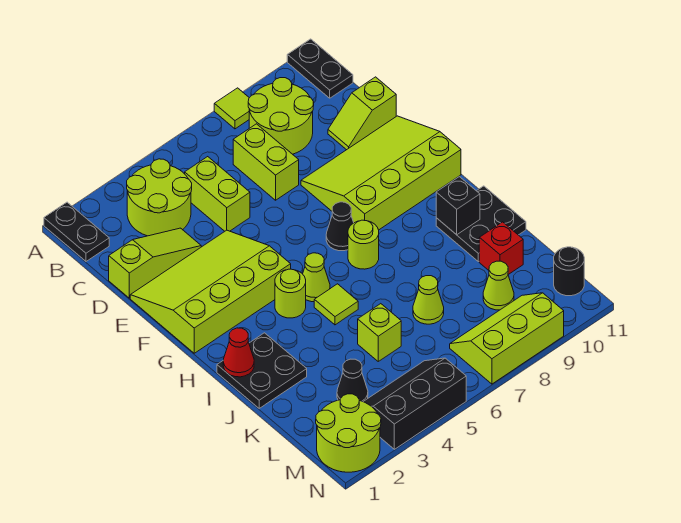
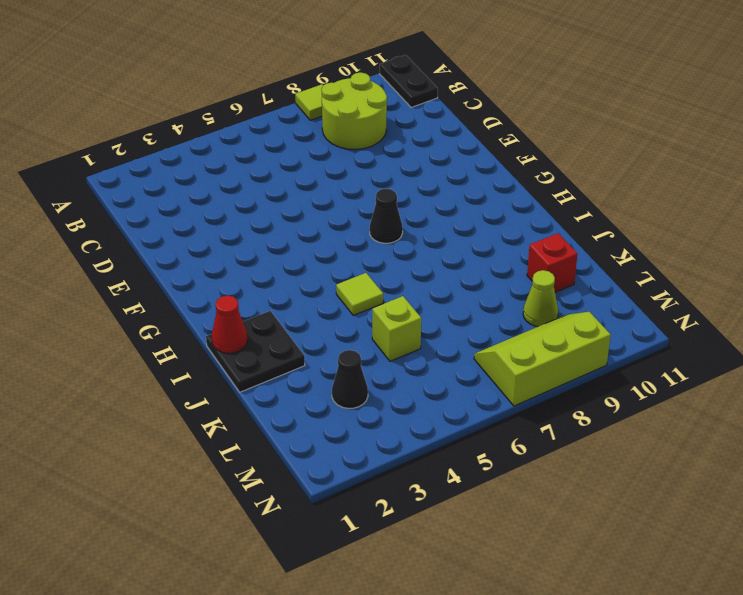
none -> black 1x2 plate [44,202,109,261]
none -> lime 2x2 round brick [127,159,192,236]
none -> lime 1x2 brick [185,157,250,231]

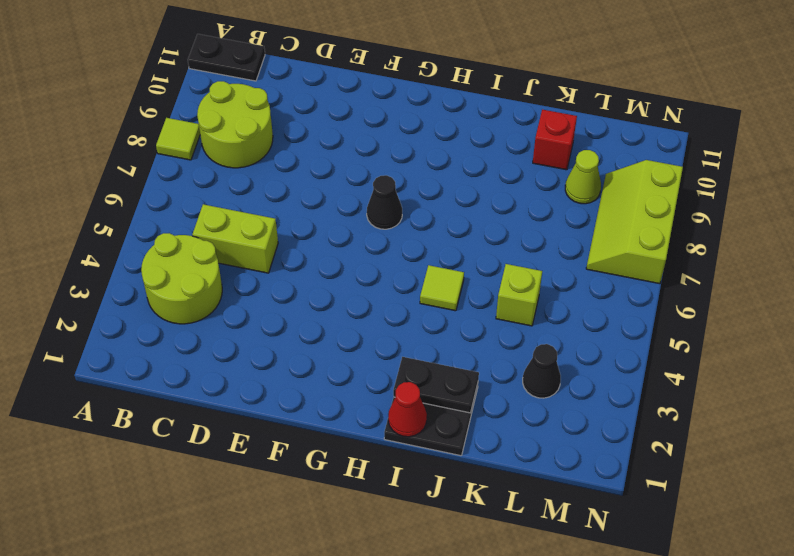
black 1x2 plate [393,357,479,413] -> black 1x2 plate moved to [44,202,109,261]
none -> lime 1x2 brick [233,124,299,200]
none -> lime 1x3 slope [109,228,201,298]
none -> lime 1x2 slope [328,77,396,150]

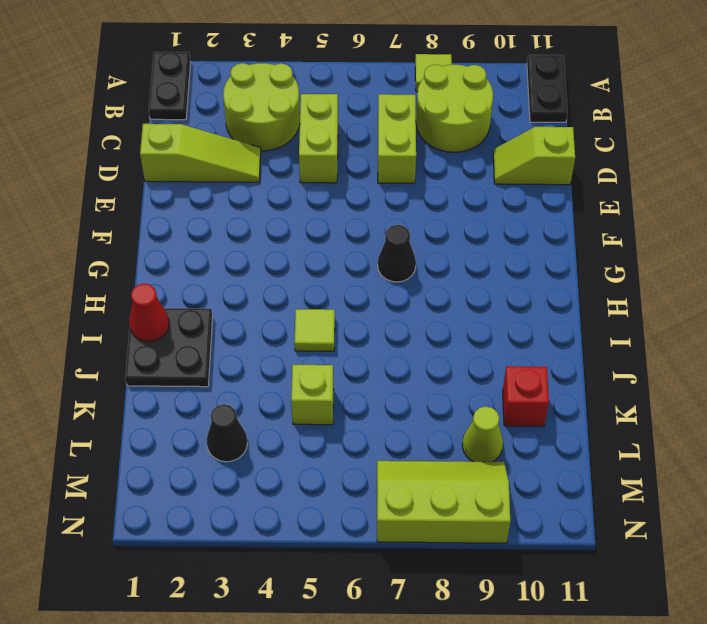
none -> lime 3x4 slope [130,230,291,353]
none -> lime 3x4 slope [301,116,461,230]
none -> lime 1x1 round brick [275,269,306,318]

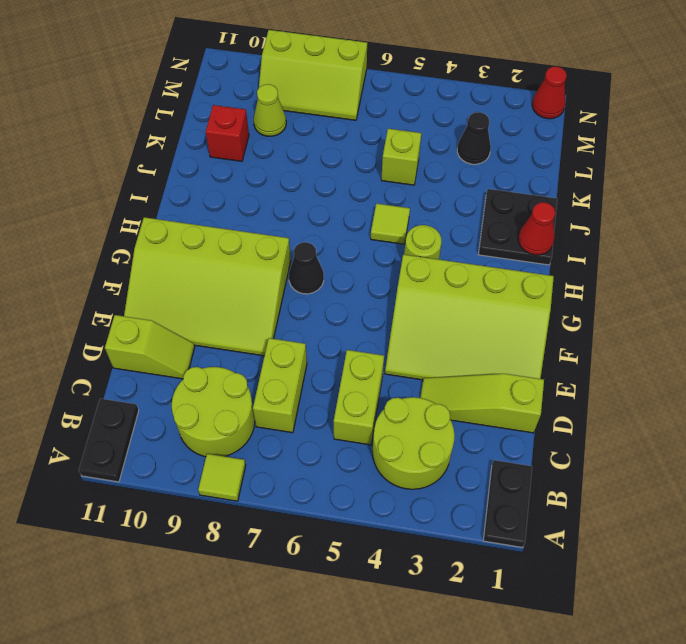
red 1x1 cone [532,67,567,119] -> lime 2x2 round brick [316,394,381,472]
none -> lime 1x1 cone [303,253,330,302]
none -> lime 1x1 round brick [348,220,379,269]
none -> black 2x2 plate [436,186,526,262]

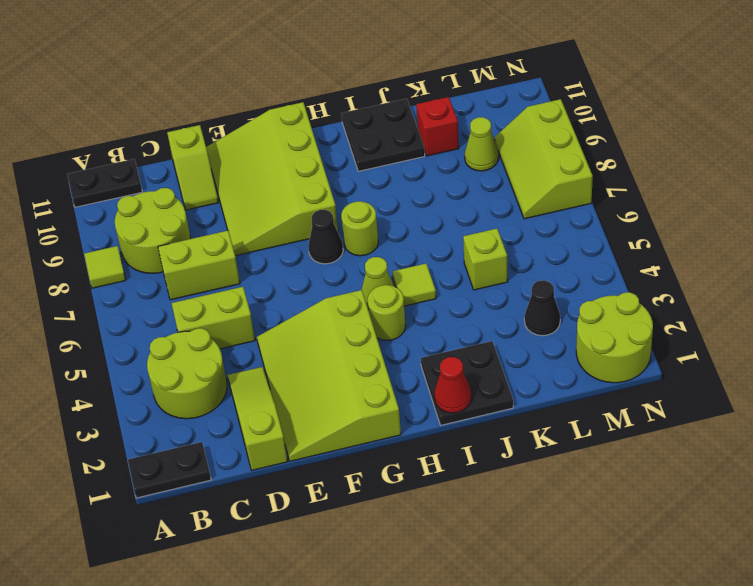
none -> lime 1x1 cone [413,276,444,324]
none -> black 2x3 slope [363,358,466,449]
none -> black 1x1 round brick [554,247,584,296]

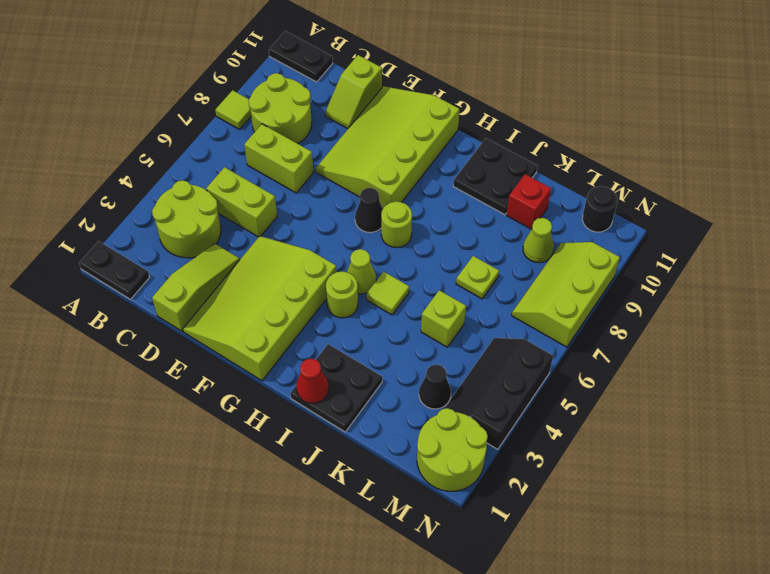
lime 1x1 plate [456,256,499,299] -> lime 1x1 cone [413,276,444,324]
none -> black 1x1 brick [436,177,480,235]

